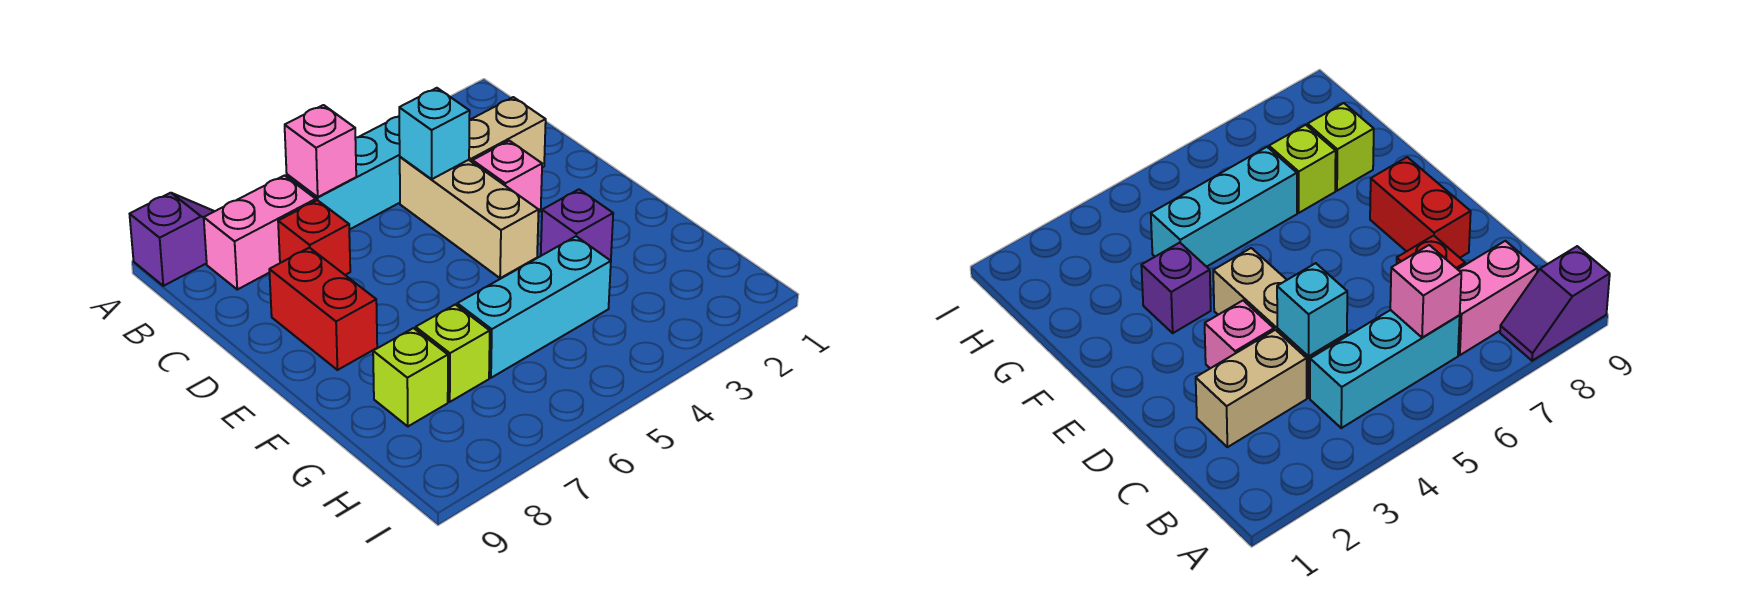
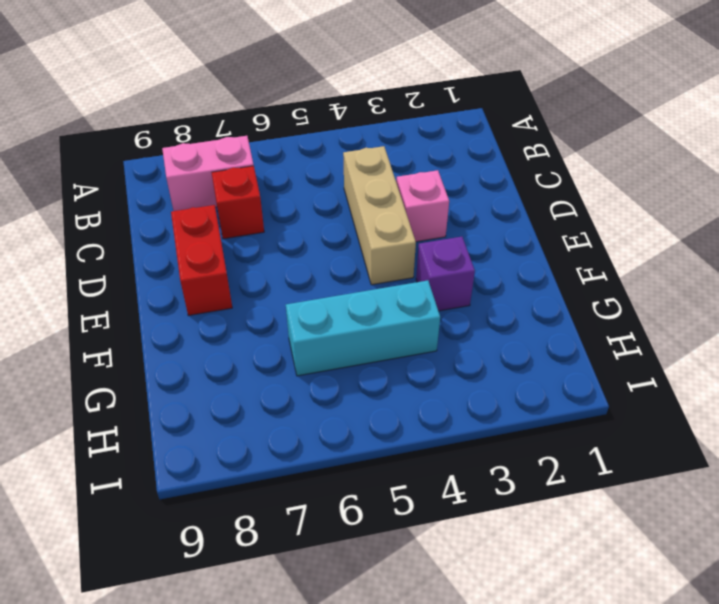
none -> purple 1x2 slope [130,193,214,286]
none -> cyan 1x3 brick [287,117,400,230]
none -> tan 1x2 brick [469,97,546,168]

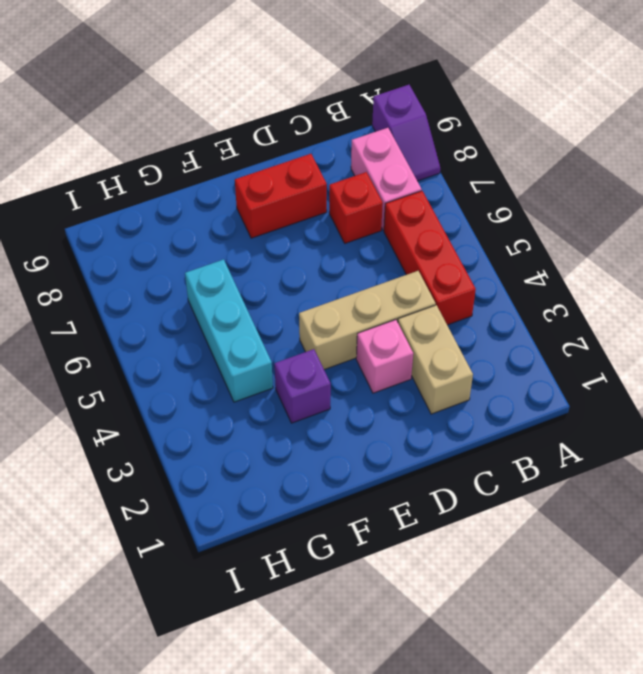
red 1x3 brick [384,191,476,325] -> cyan 1x3 brick [287,117,400,230]
none -> lime 1x1 brick [416,305,490,402]
none -> lime 1x1 brick [373,328,448,426]
none -> pink 1x1 brick [285,105,356,197]

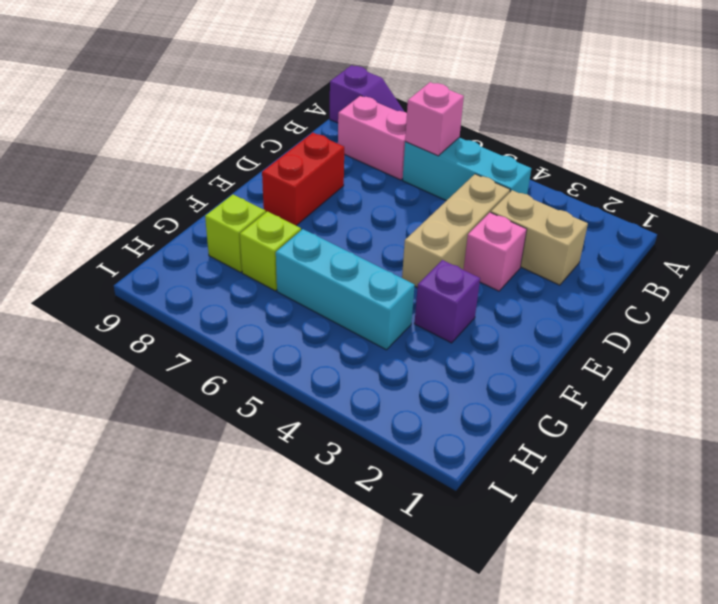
none -> red 1x1 brick [278,200,350,275]
none -> cyan 1x1 brick [399,88,470,179]

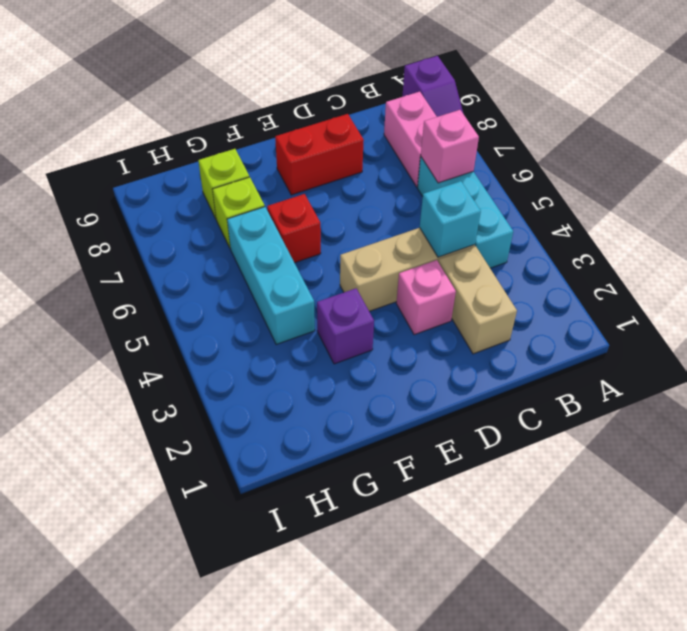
red 1x1 brick [267,194,321,263] -> red 1x1 brick moved to [278,200,350,275]

